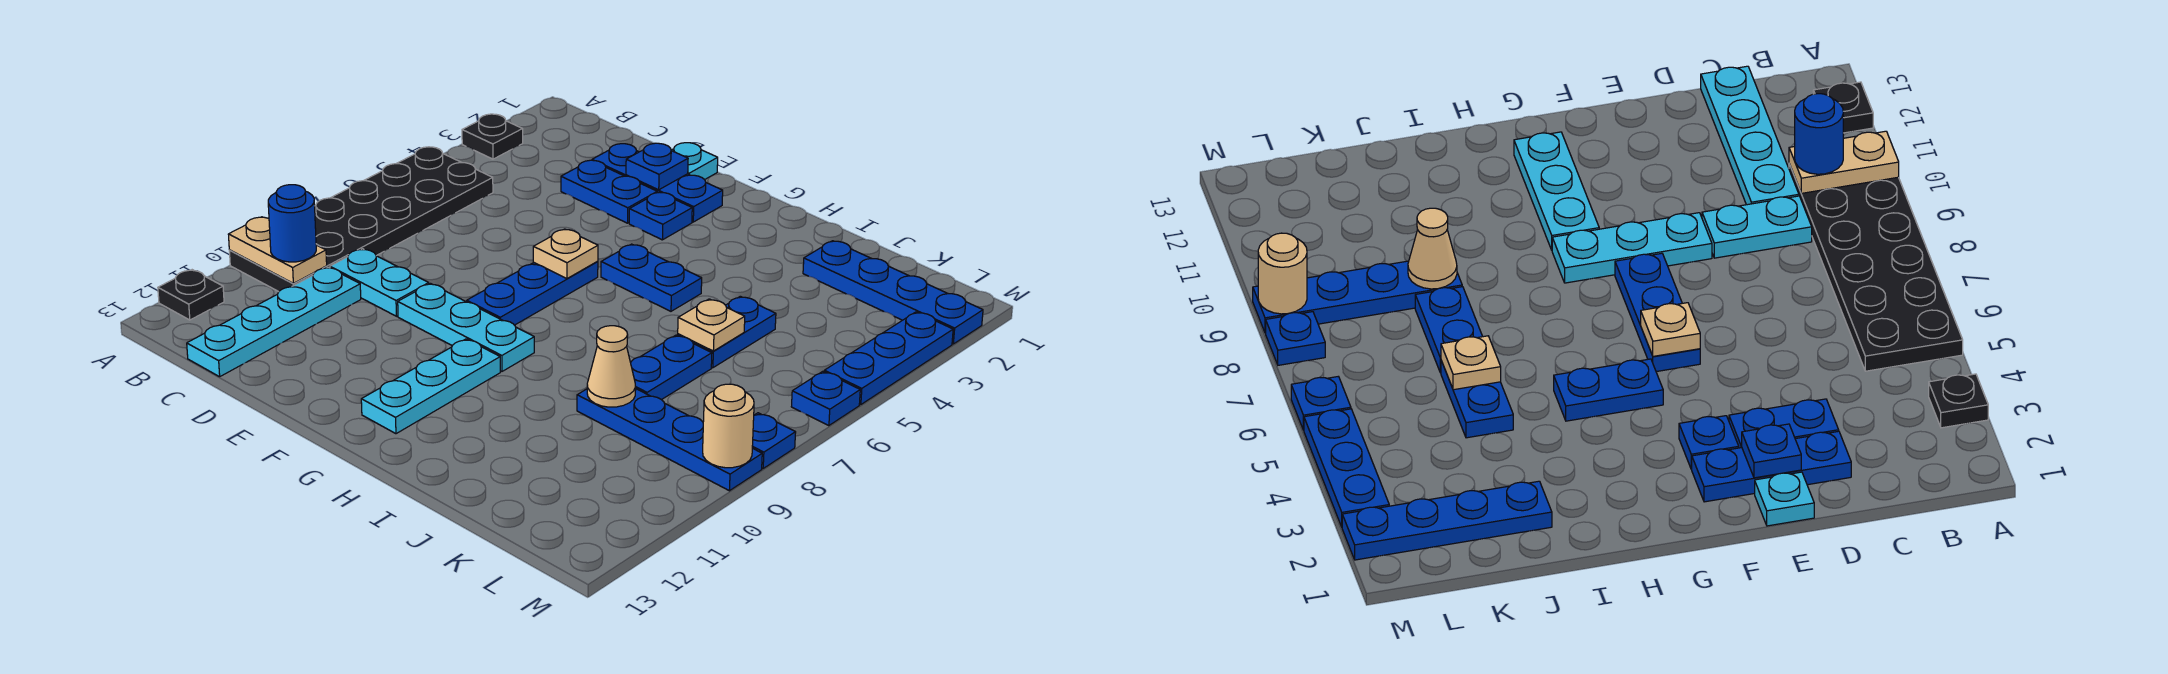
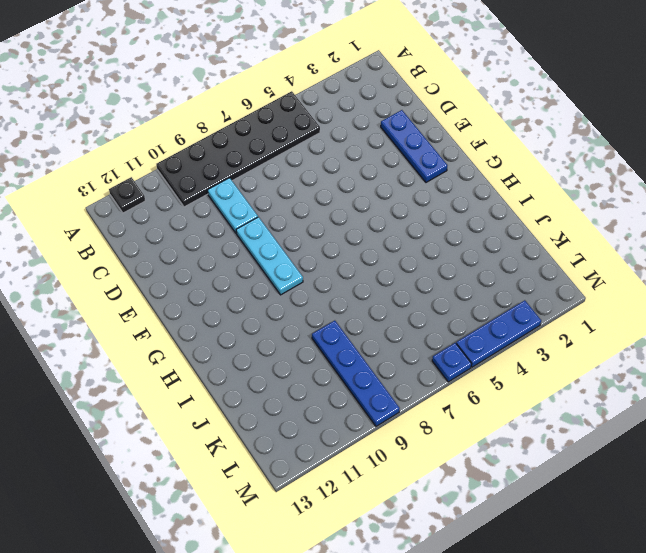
none -> black 1x1 plate [462,114,523,159]
none -> cyan 1x4 plate [187,267,361,377]
none -> blue 1x2 plate [561,160,657,223]

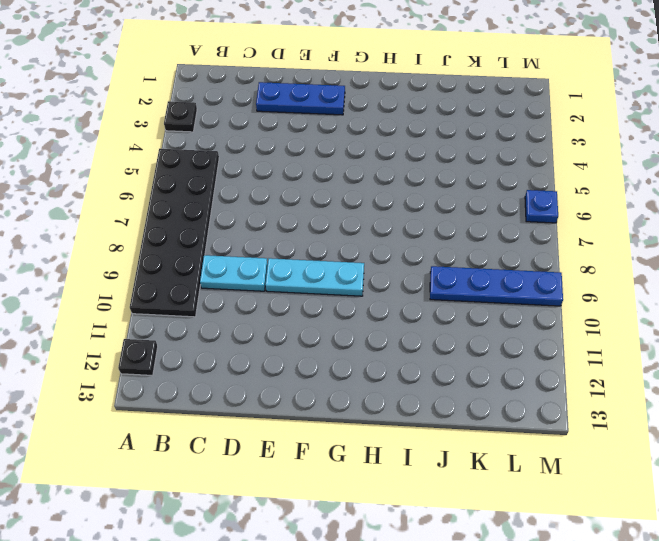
none -> cyan 1x4 plate [187,267,361,377]
none -> blue 1x2 plate [561,160,657,223]
none -> cyan 1x1 plate [671,143,718,180]

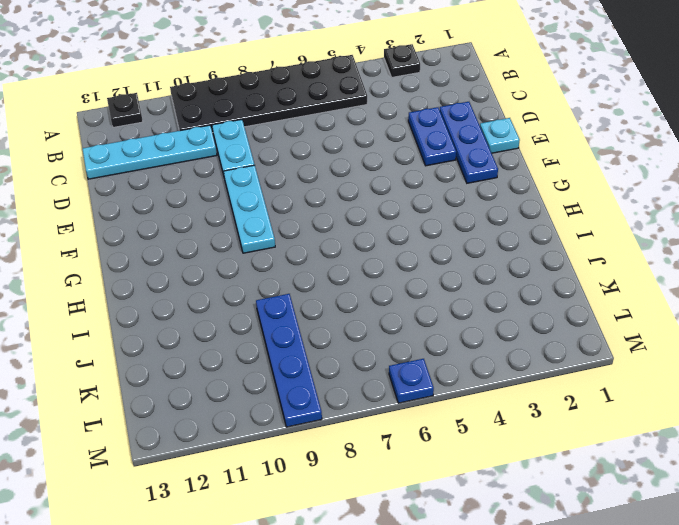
none -> blue 1x1 plate [629,192,692,240]
none -> blue 1x3 plate [467,261,598,325]
none -> blue 1x2 plate [601,244,702,311]

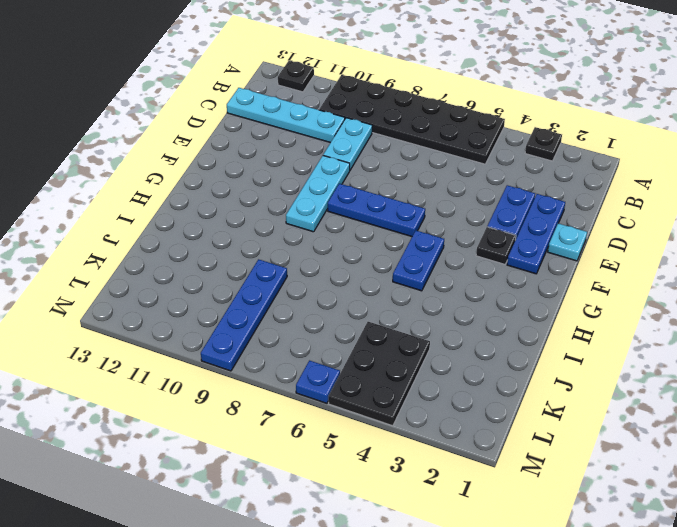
black 1x1 plate [476,227,516,264] -> blue 1x1 plate [629,192,692,240]
black 2x3 plate [328,322,430,426] -> blue 1x3 plate [824,312,953,405]
none -> cyan 1x3 plate [361,339,500,434]
none -> blue 1x4 plate [803,241,983,344]
none -> blue 1x2 plate [678,296,776,368]

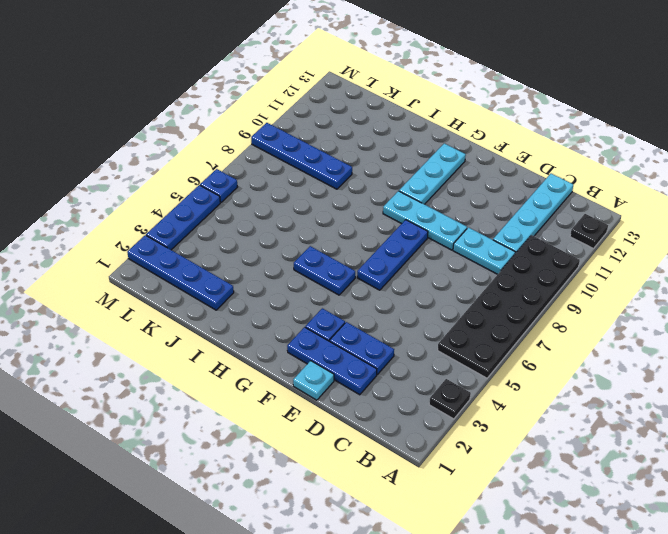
none -> blue 1x2 plate [678,296,776,368]
none -> blue 1x2 plate [631,335,712,400]
none -> blue 1x1 plate [752,413,796,468]

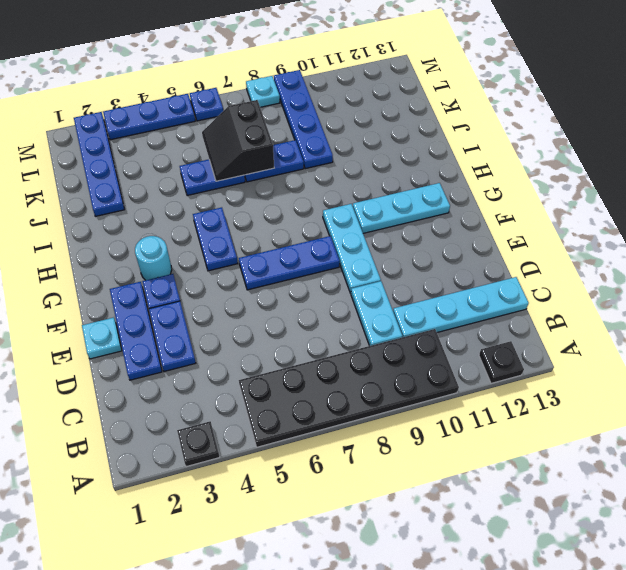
cyan 1x1 round brick [135,236,172,280] -> none
black 2x2 slope [202,100,274,181] -> tan 1x1 plate [678,299,745,351]
cyan 1x1 plate [246,76,280,107] -> blue 1x1 plate [752,413,796,468]
none -> tan 1x2 plate [228,217,327,283]
none -> blue 1x1 plate [626,143,688,190]
none -> tan 1x1 plate [533,229,598,279]

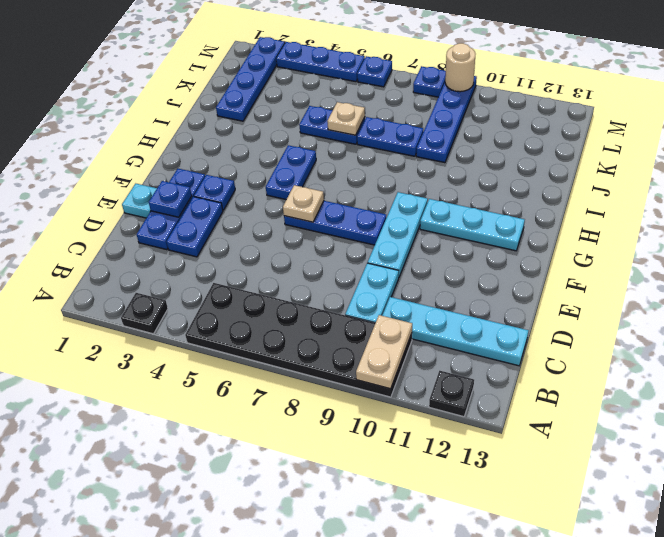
none -> tan 1x1 cone [587,326,636,407]
none -> blue 1x1 round brick [268,185,316,262]

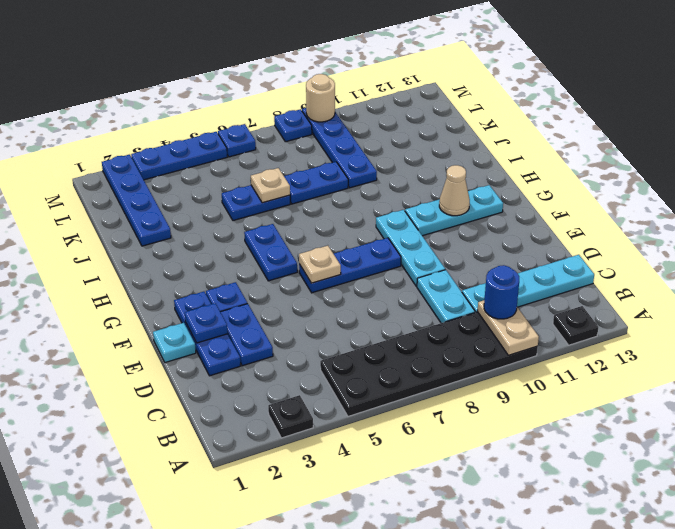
tan 1x1 cone [439,165,470,216] -> tan 1x1 cone moved to [587,326,636,407]

